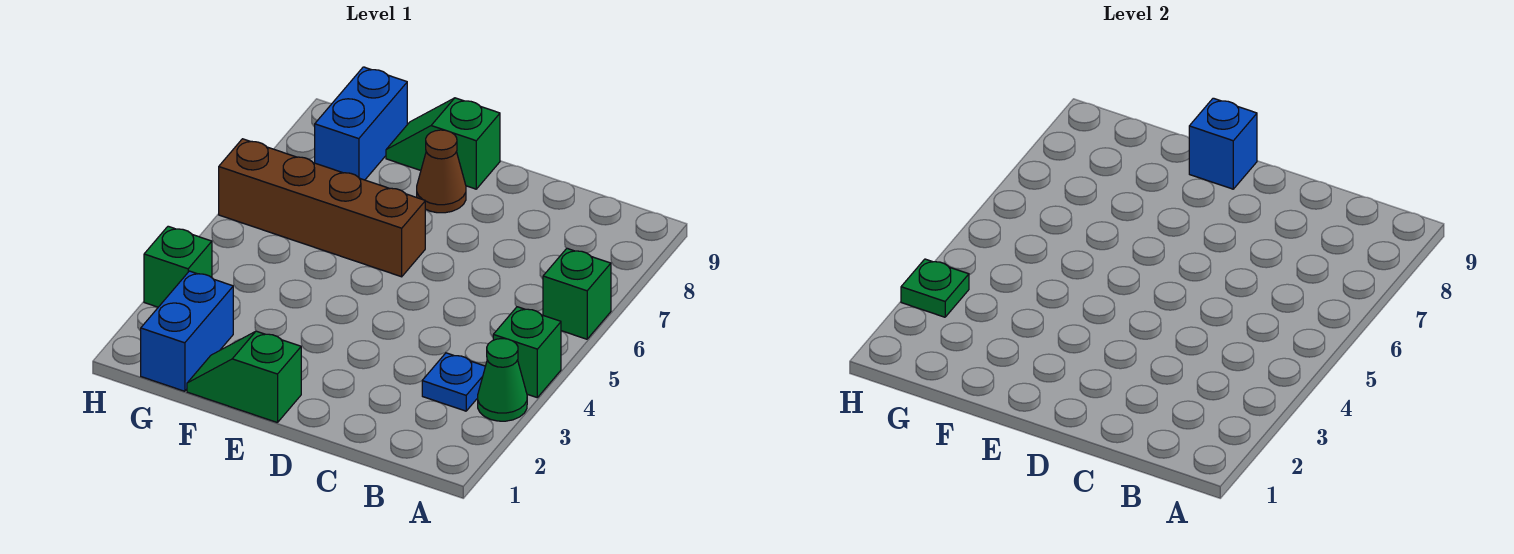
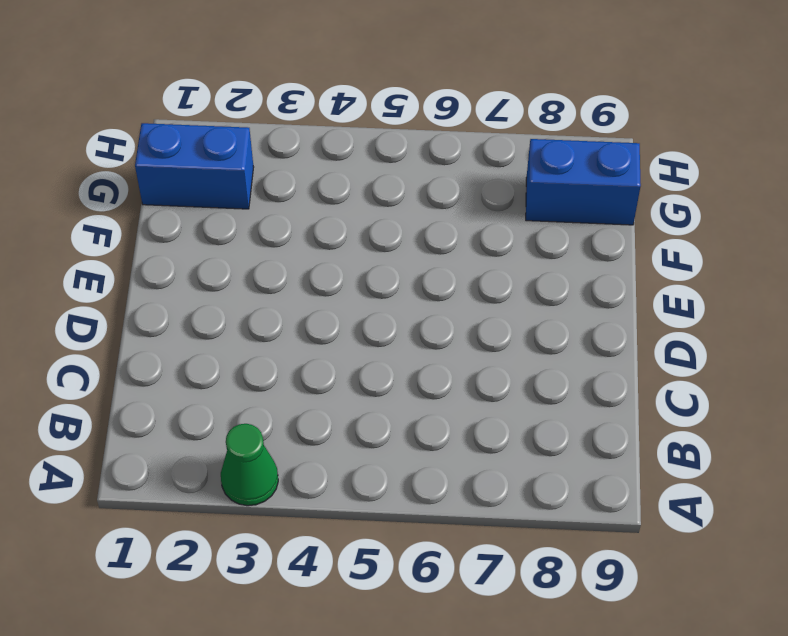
none -> green 1x1 brick [493,307,561,397]
none -> green 1x1 brick [543,248,611,339]
none -> blue 1x1 plate [422,353,485,411]

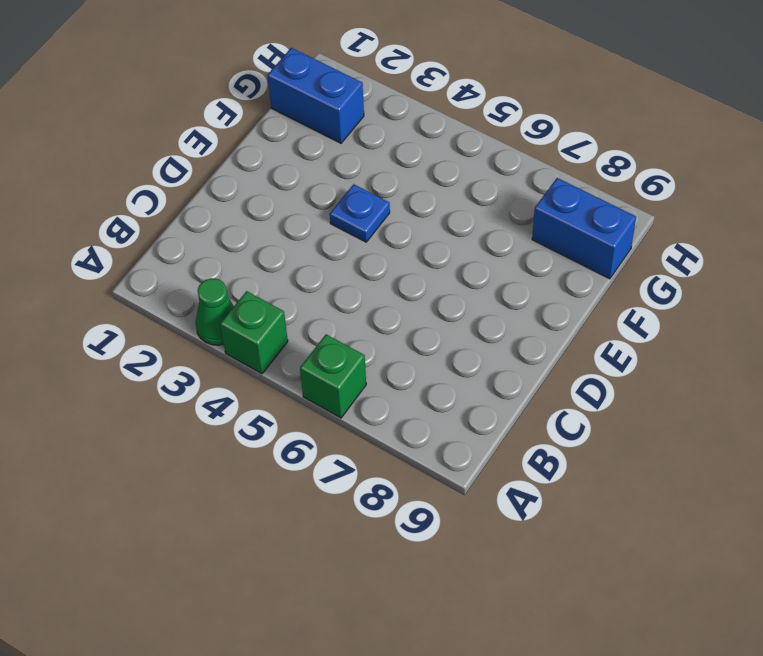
blue 1x1 plate [330,184,390,242] -> blue 1x1 plate moved to [422,353,485,411]
none -> green 1x2 slope [187,331,301,423]
none -> brown 1x4 brick [219,139,425,277]
none -> brown 1x1 cone [417,130,466,213]

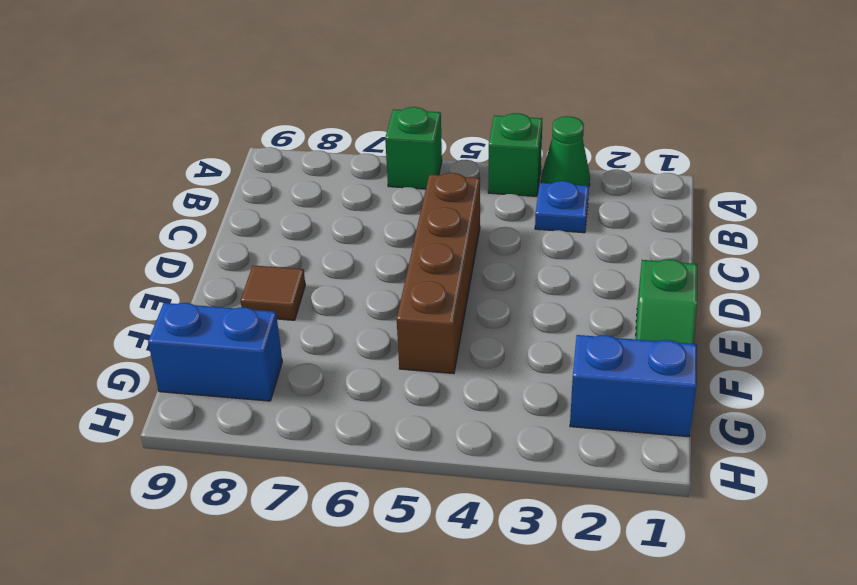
brown 1x4 brick [397,173,480,374] -> brown 1x4 brick moved to [219,139,425,277]
brown 1x1 tile [241,265,305,320] -> brown 1x1 cone [417,130,466,213]
none -> green 1x2 slope [386,98,500,189]
none -> green 1x1 brick [144,226,212,307]
none -> blue 1x1 brick [1189,98,1257,189]

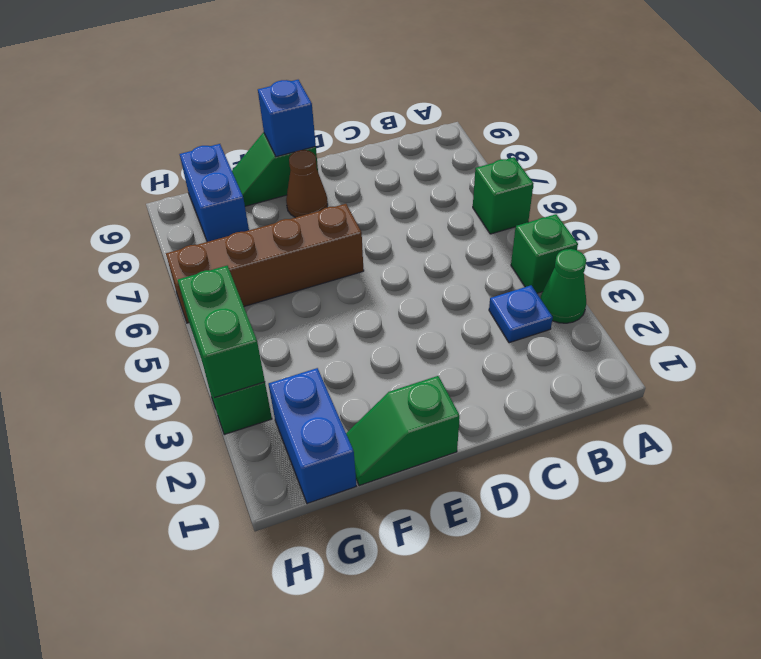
green 1x2 brick [178,266,265,398] -> green 1x1 plate [901,259,969,317]

